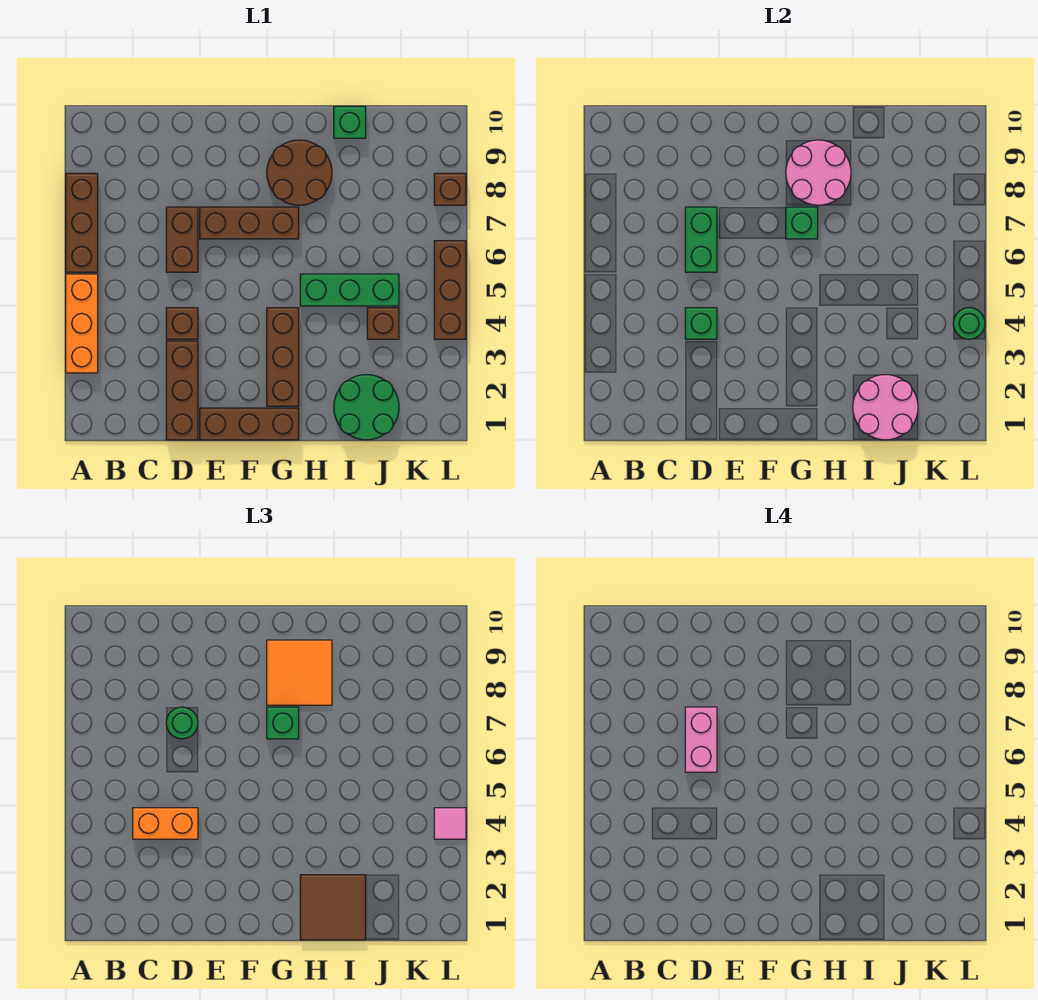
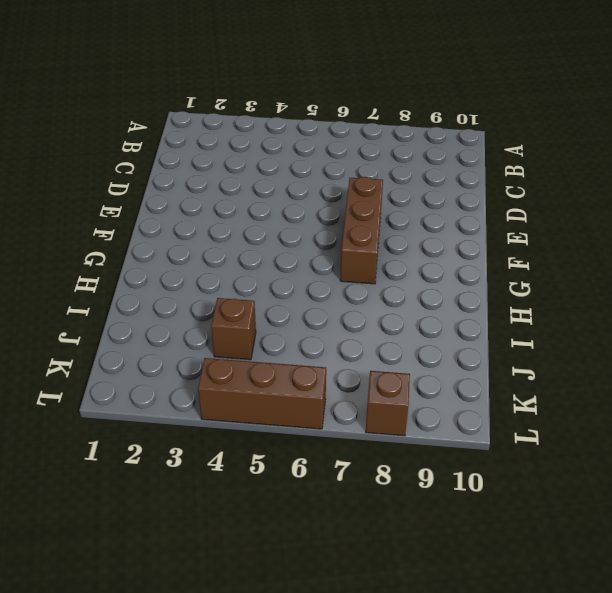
none -> orange 1x3 brick [66,274,98,373]
none -> brown 1x3 brick [66,173,98,272]
none -> brown 1x3 brick [166,341,198,440]

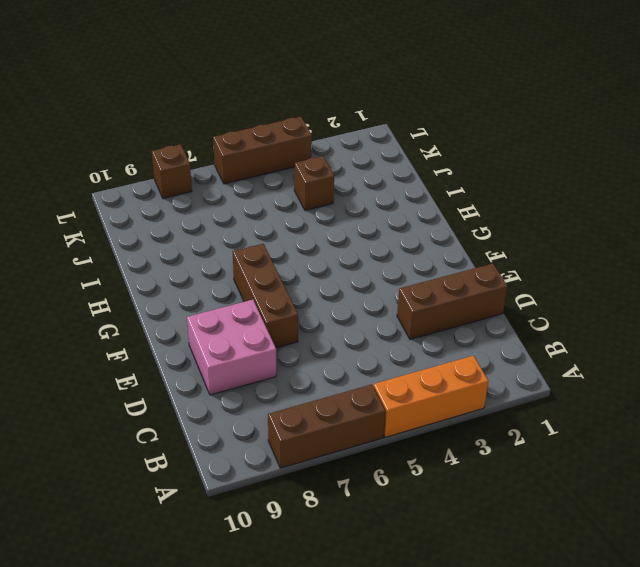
pink 2x2 brick [187,300,276,395] -> none
none -> brown 1x1 brick [166,308,198,339]
none -> brown 1x2 brick [166,207,198,272]
none -> brown 1x3 brick [200,408,299,440]

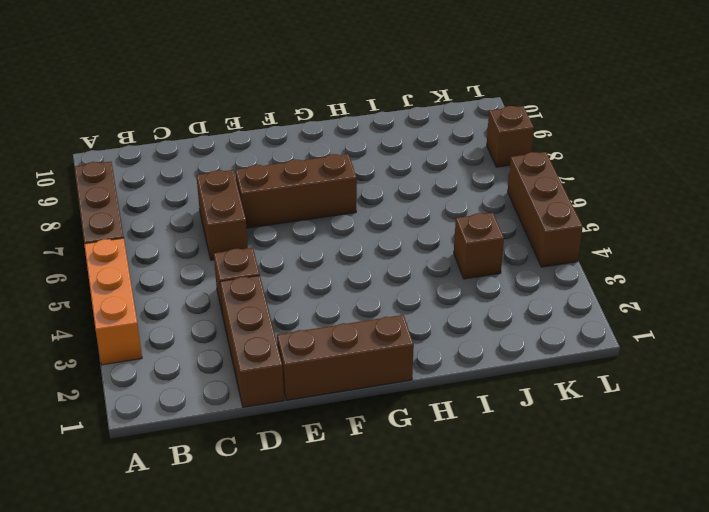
none -> brown 1x3 brick [267,308,299,406]
none -> brown 2x2 round brick [267,140,332,205]
none -> green 1x3 brick [300,274,399,306]

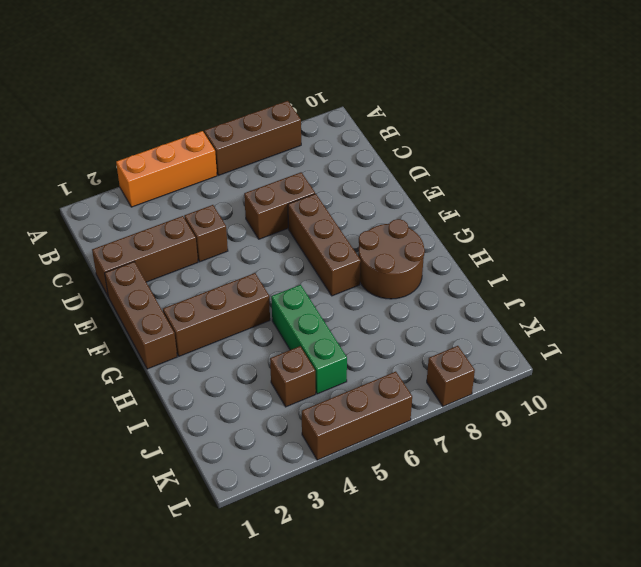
none -> green 2x2 round brick [334,375,399,440]
none -> green 1x1 brick [334,106,366,138]
none -> green 1x1 brick [685,308,717,339]

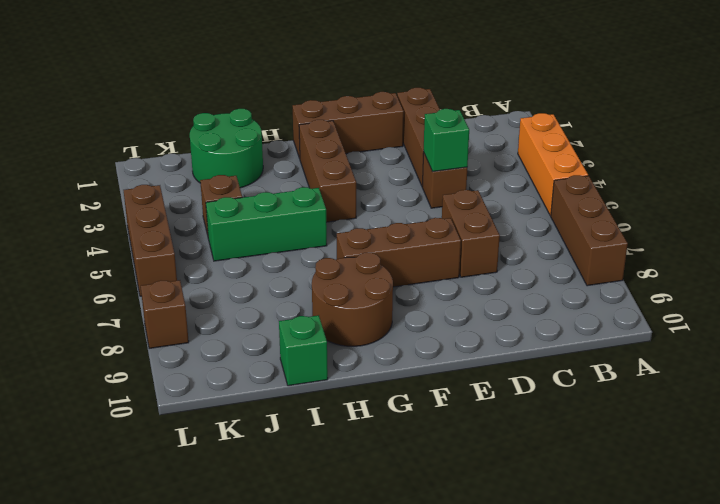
none -> green 1x2 brick [685,207,717,272]
none -> green 1x1 brick [786,207,818,239]
none -> pink 2x2 round brick [786,140,851,205]

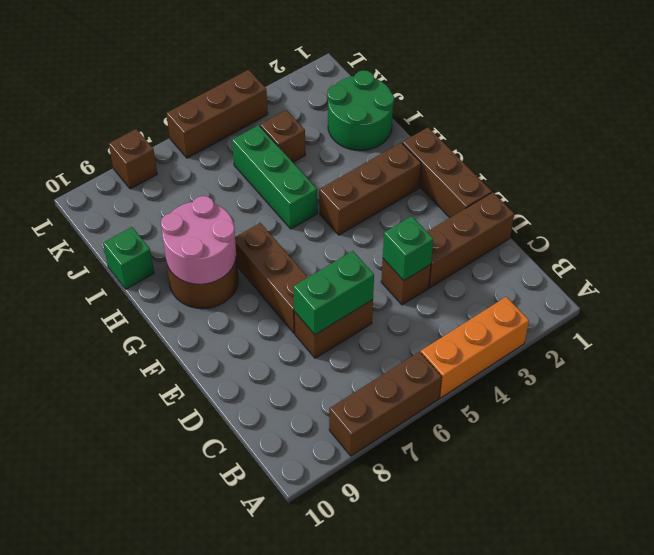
none -> green 1x1 brick [786,207,818,239]
none -> pink 2x2 round brick [853,375,918,440]
none -> green 1x1 round brick [953,308,985,339]

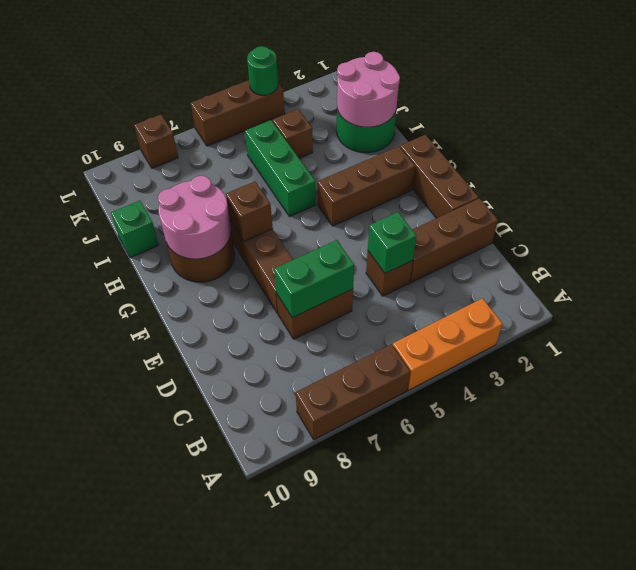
brown 1x1 brick [226,181,273,241] -> green 1x1 brick [786,207,818,239]
none -> orange 1x2 brick [133,808,198,839]
none -> green 1x1 round brick [166,707,198,739]
none -> green 1x1 brick [267,707,299,739]

